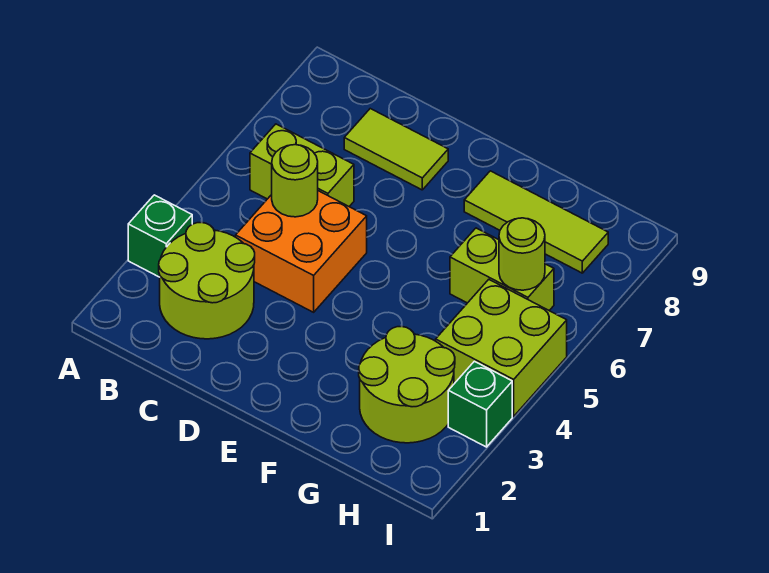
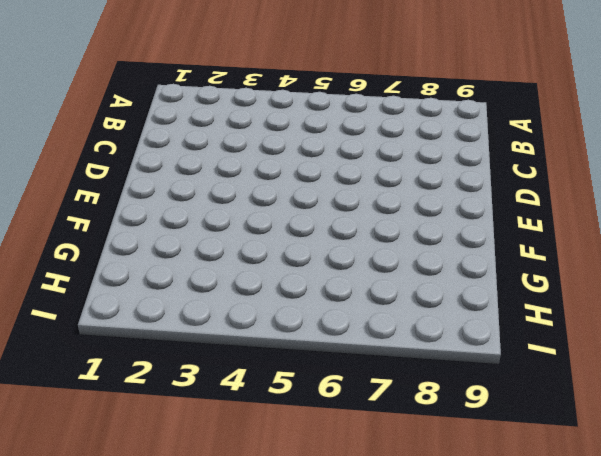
none -> green 1x1 brick [128,195,192,277]
none -> lime 2x2 round brick [159,222,255,339]
none -> lime 1x2 brick [250,124,354,206]

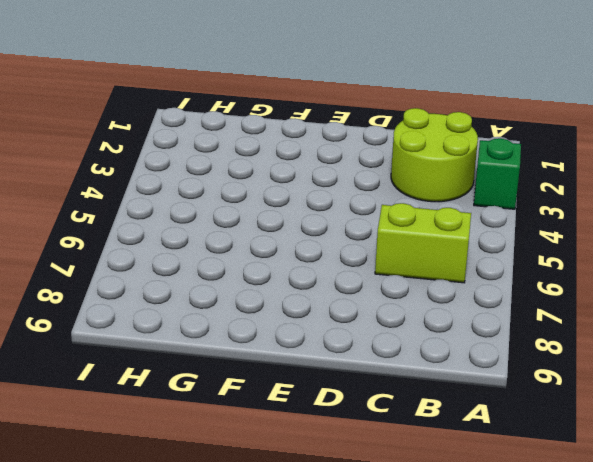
none -> orange 2x2 brick [236,191,367,312]
none -> lime 1x2 tile [344,109,448,190]
none -> lime 1x3 tile [464,171,608,273]

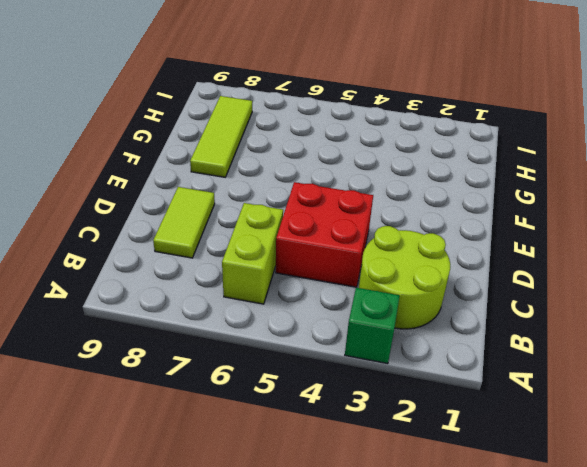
red 2x2 brick [276,182,373,287] -> orange 2x2 brick [236,191,367,312]
none -> lime 2x2 round brick [359,326,455,443]
none -> lime 1x2 brick [450,228,554,311]
none -> lime 2x2 brick [436,280,567,416]

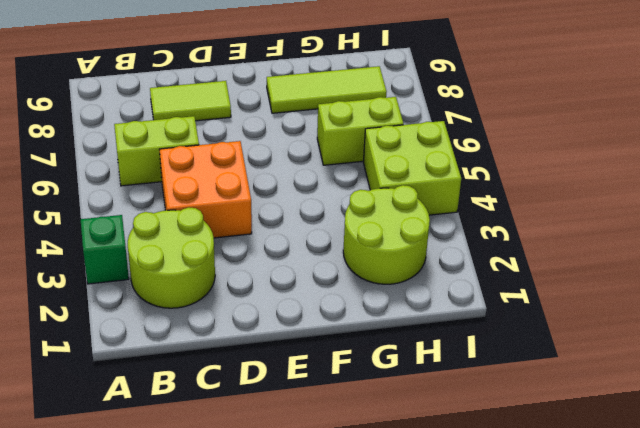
none -> green 1x1 brick [448,361,512,447]
none -> lime 1x1 round brick [272,145,318,217]
none -> lime 1x1 round brick [499,218,545,290]

